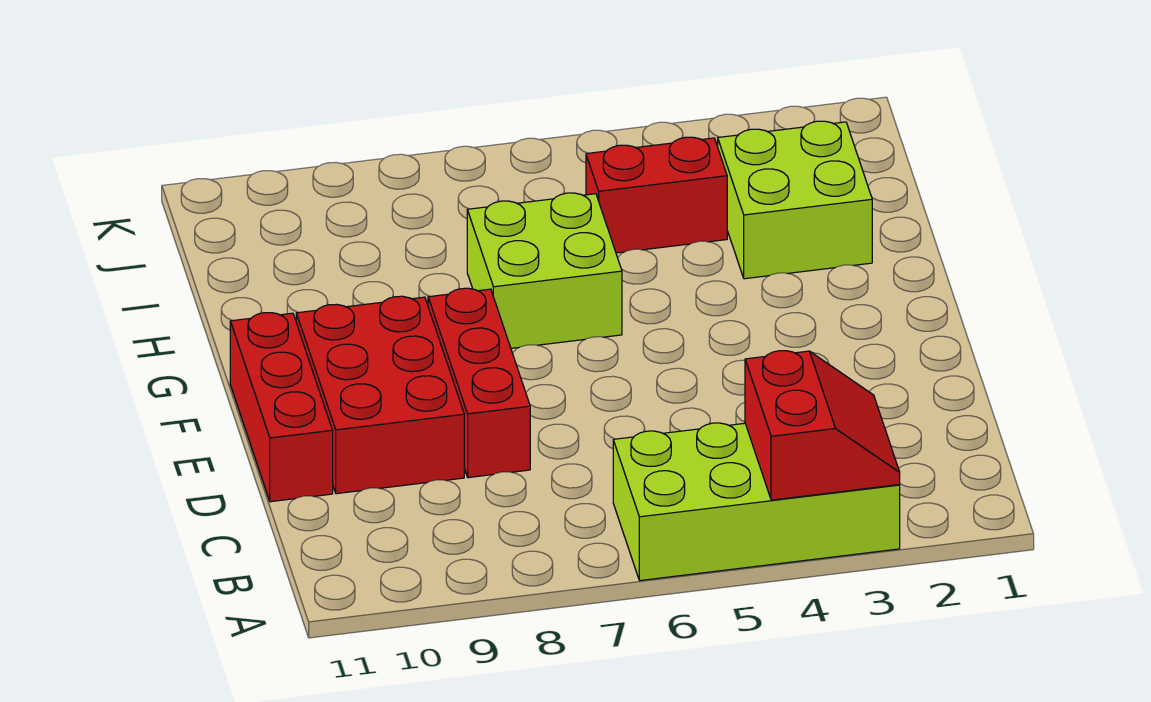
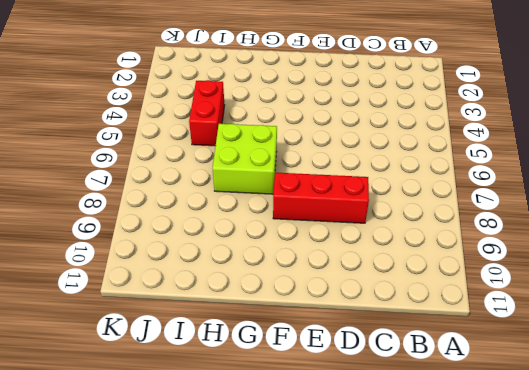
none -> lime 2x4 brick [613,423,900,581]
none -> red 2x3 brick [296,296,464,494]

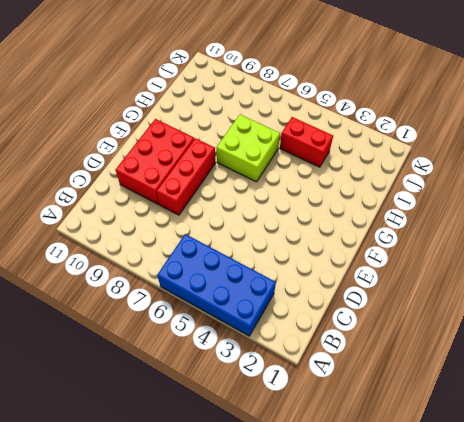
blue 2x4 brick [157,234,276,336] -> lime 2x4 brick [613,423,900,581]
none -> red 1x3 brick [230,313,333,502]
none -> lime 2x2 brick [718,121,872,279]

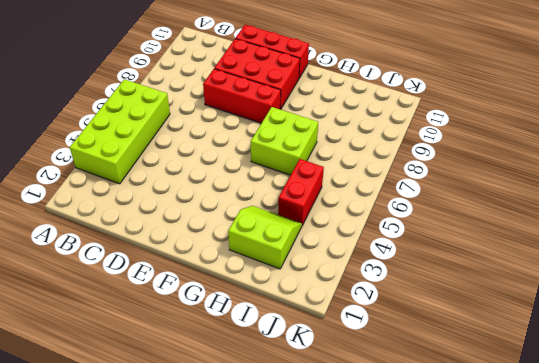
lime 2x2 slope [228,206,302,269] -> lime 2x2 brick [718,121,872,279]
none -> red 2x2 slope [745,351,900,500]

